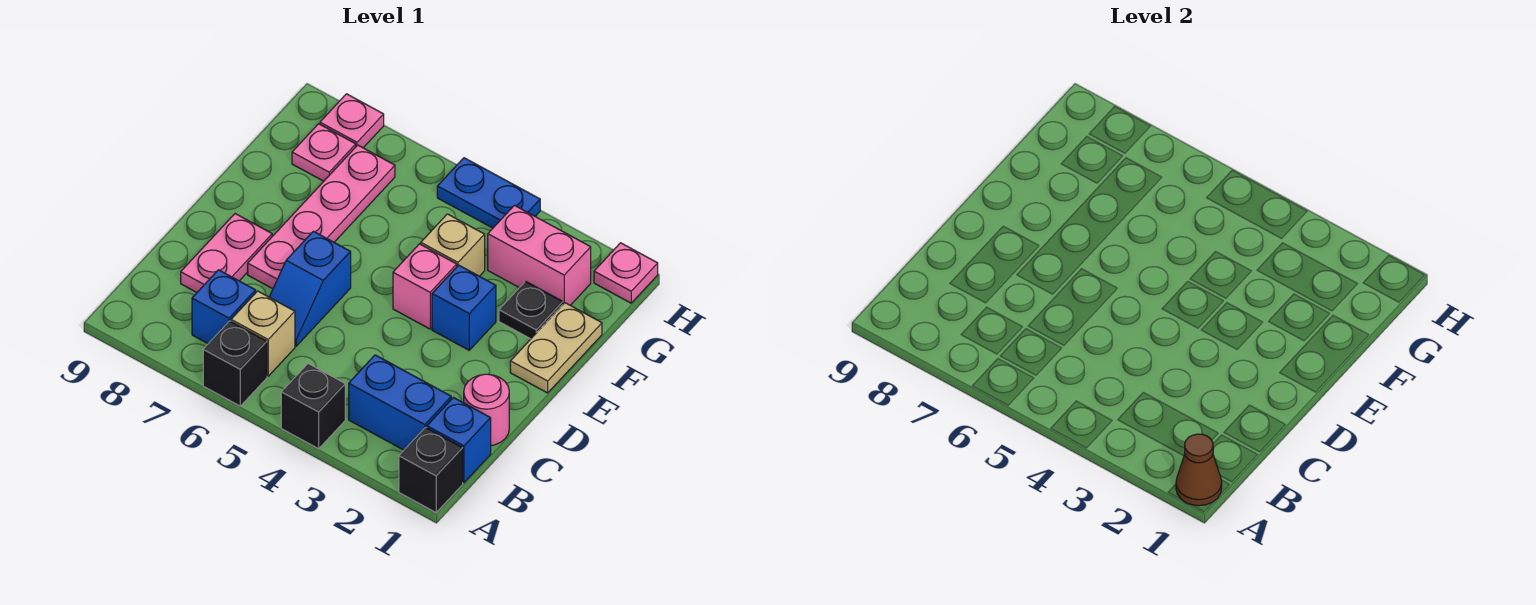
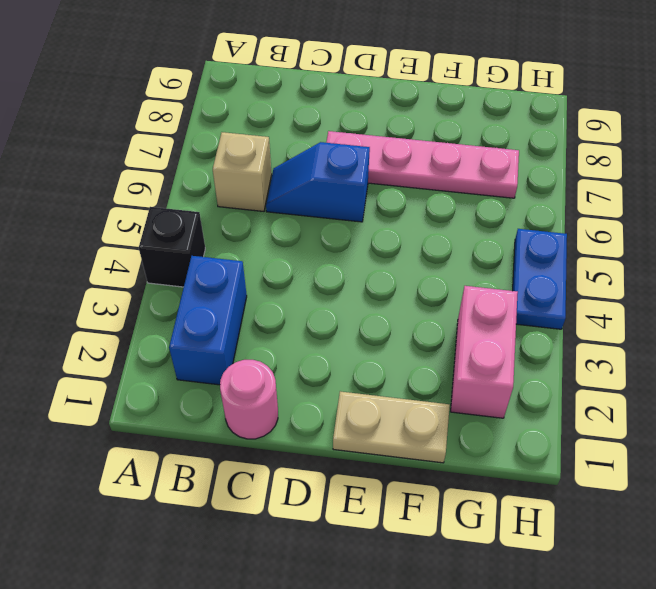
none -> black 1x1 brick [399,427,463,512]
none -> black 1x1 brick [203,321,267,406]
none -> blue 1x1 brick [427,398,491,483]

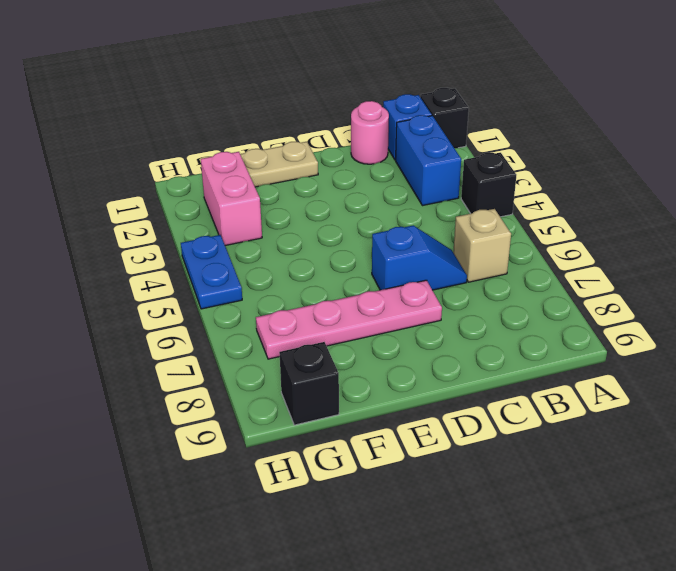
black 1x1 brick [279,342,339,425] -> black 1x1 brick moved to [203,321,267,406]
none -> blue 1x1 brick [192,270,256,344]
none -> pink 1x2 plate [181,214,272,292]
none -> blue 1x1 brick [432,265,496,350]

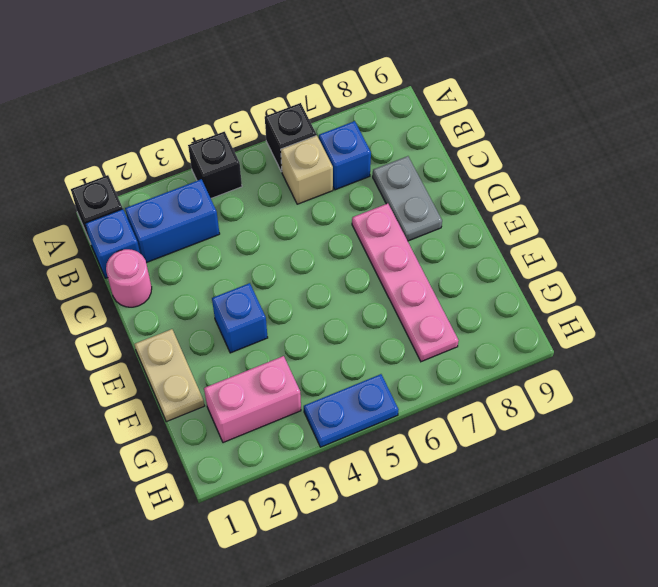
grey 1x2 plate [373,156,442,241] -> pink 1x2 plate [181,214,272,292]
none -> blue 1x2 slope [269,231,351,346]
none -> pink 1x1 brick [393,244,457,329]
none -> black 1x1 plate [499,281,563,339]

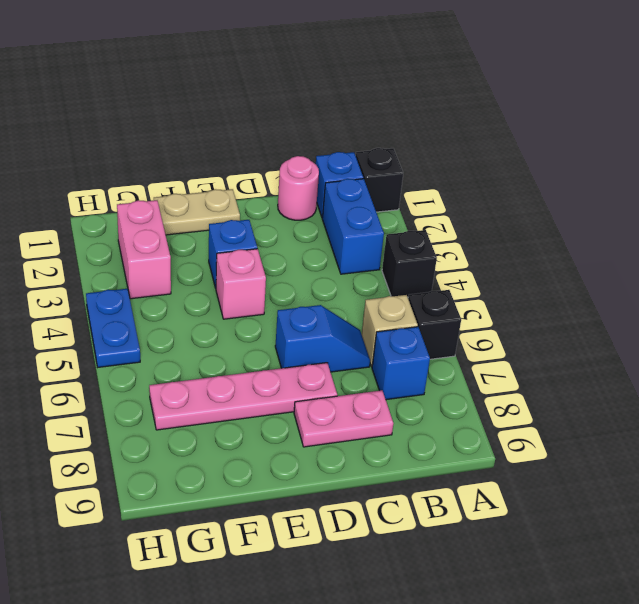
none -> black 1x1 plate [499,281,563,339]
none -> tan 1x1 brick [421,214,485,276]
none -> pink 1x1 plate [292,124,356,181]

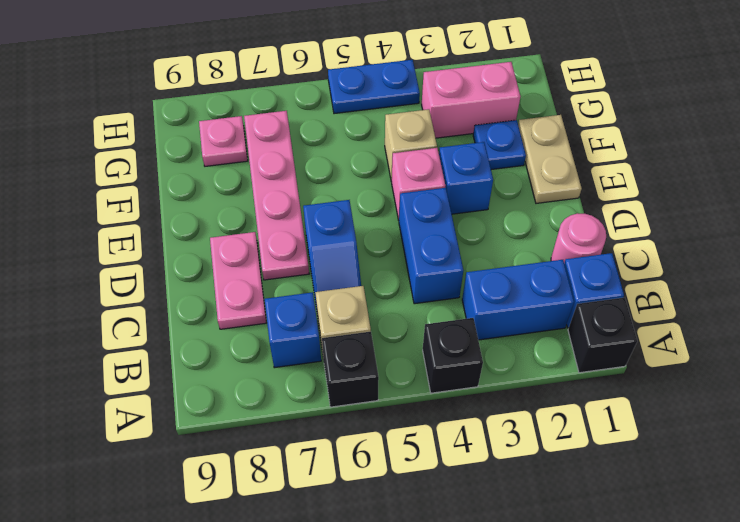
blue 1x2 brick [399,188,463,304] -> none
blue 1x1 plate [473,120,526,170] -> black 1x1 plate [499,281,563,339]
none -> pink 1x1 plate [594,243,658,303]
none -> pink 1x1 plate [320,94,384,148]
none -> brown 1x1 cone [1176,434,1222,506]

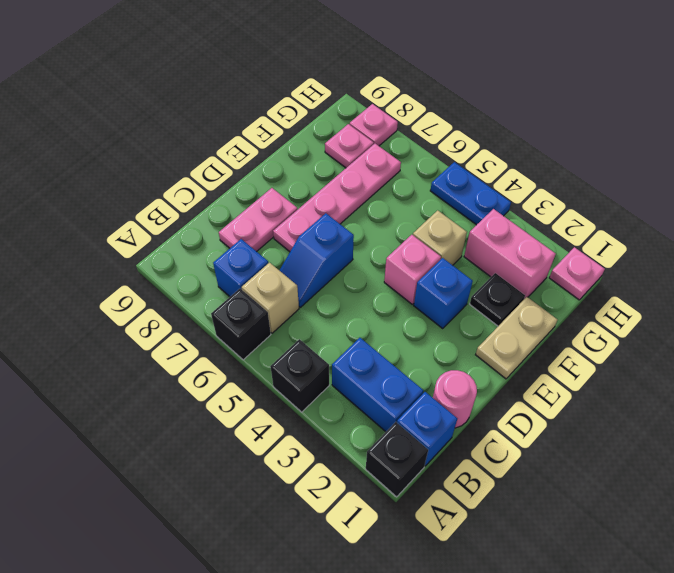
none -> brown 1x1 cone [1176,434,1222,506]

